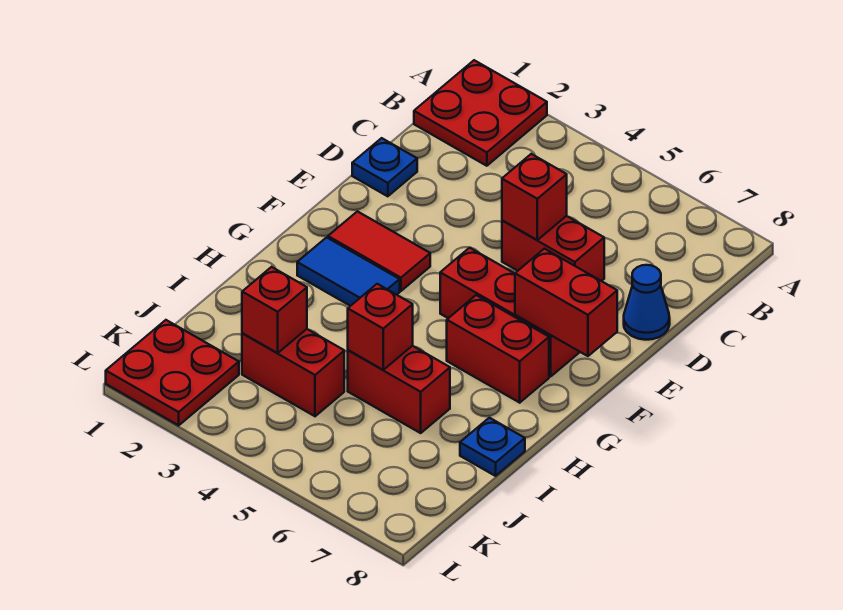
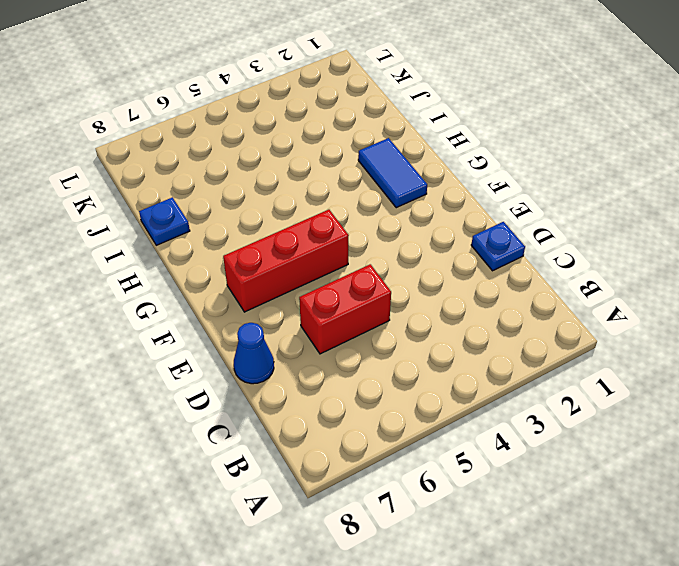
blue 1x2 tile [358,138,427,208] -> blue 1x2 tile turned to [297,237,400,306]
none -> red 2x2 plate [414,60,547,166]
none -> red 1x2 tile [328,211,430,291]
none -> red 1x2 brick [447,295,549,403]

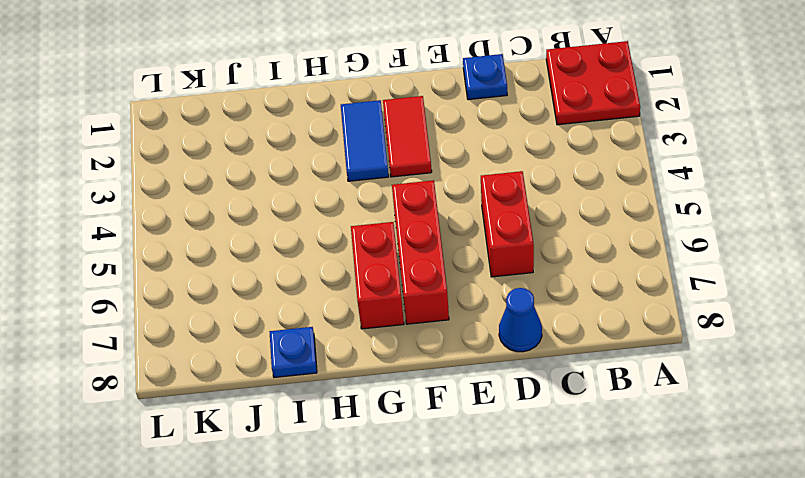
none -> red 1x2 brick [348,346,450,433]
none -> red 1x2 brick [242,329,344,416]
none -> red 2x2 plate [106,320,239,425]

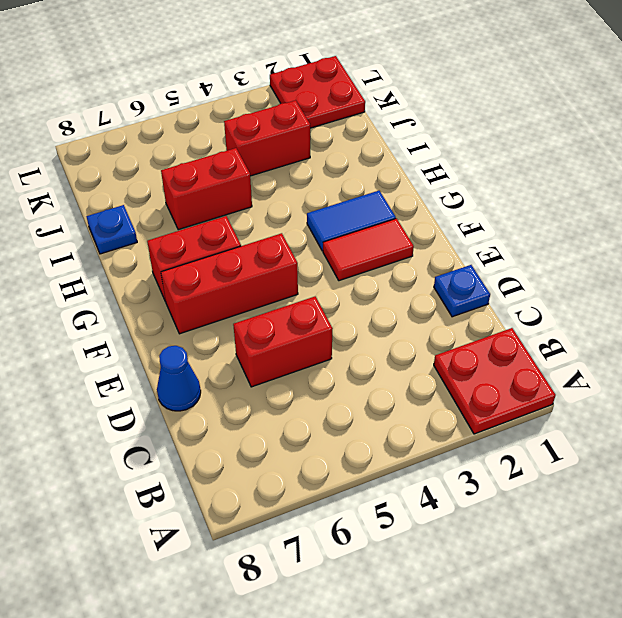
none -> red 1x1 brick [502,154,567,240]
none -> red 1x2 brick [515,249,617,356]
none -> red 1x1 brick [348,284,413,370]

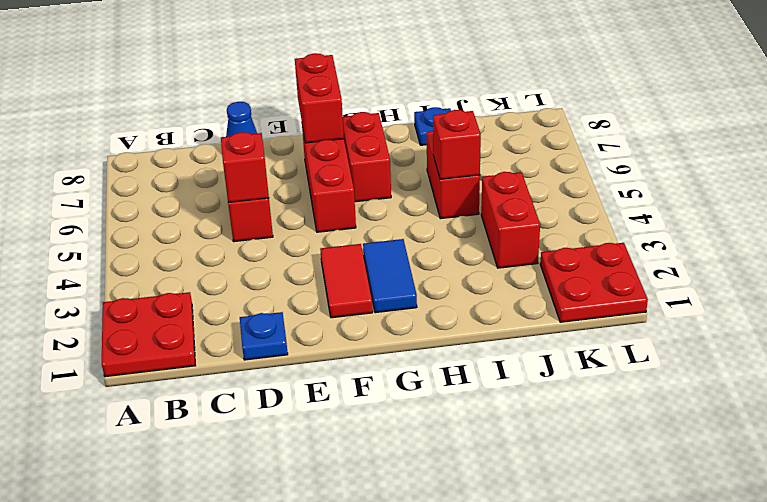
none -> red 1x1 brick [242,267,307,353]

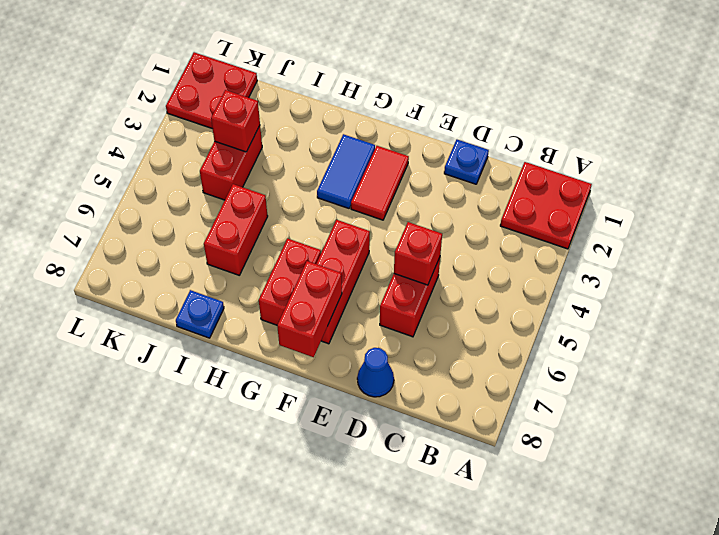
none -> red 1x1 brick [348,284,413,370]

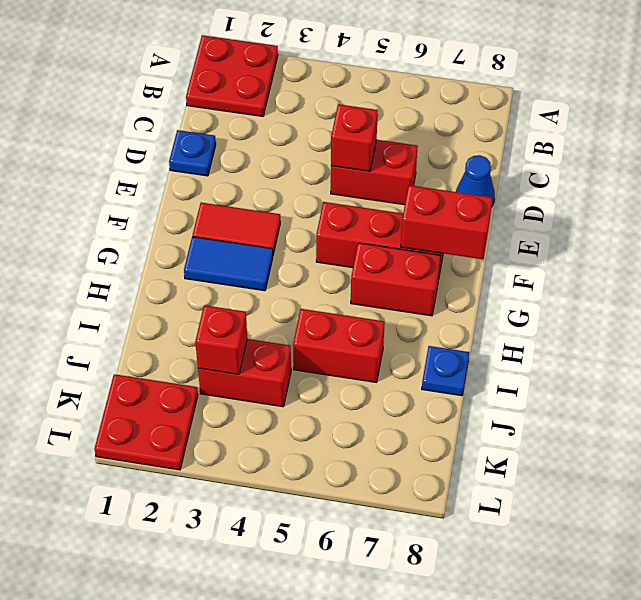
none -> red 1x1 brick [348,284,413,370]

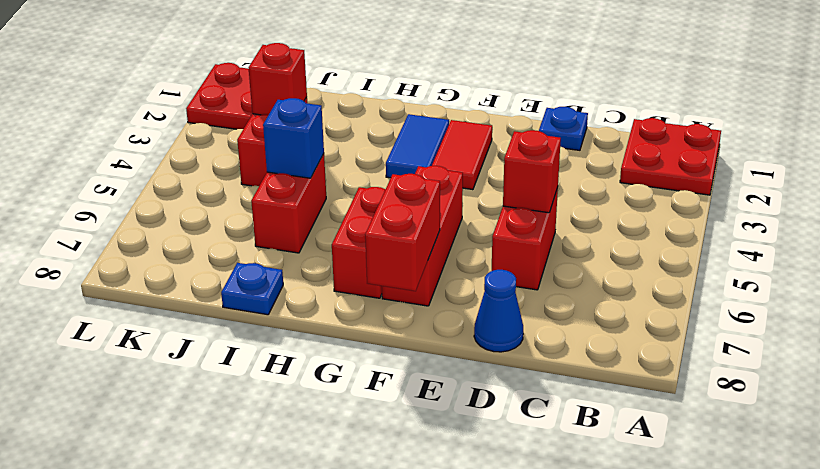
blue 1x1 brick [263,98,324,178] -> red 1x1 brick [348,284,413,370]

